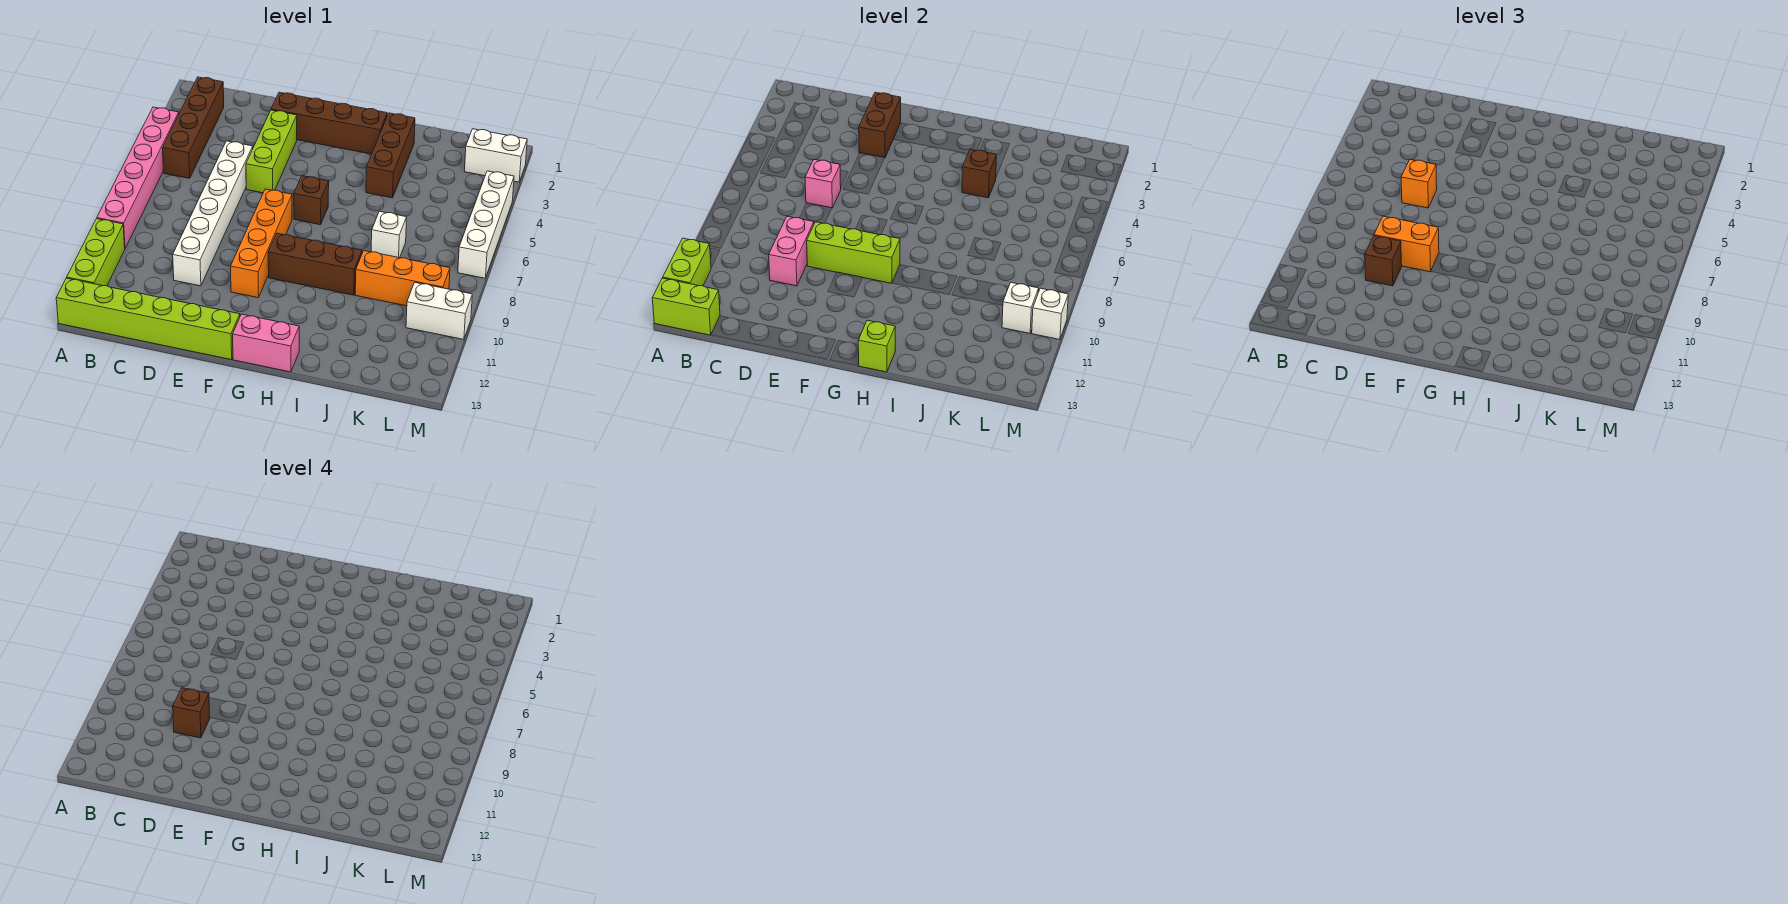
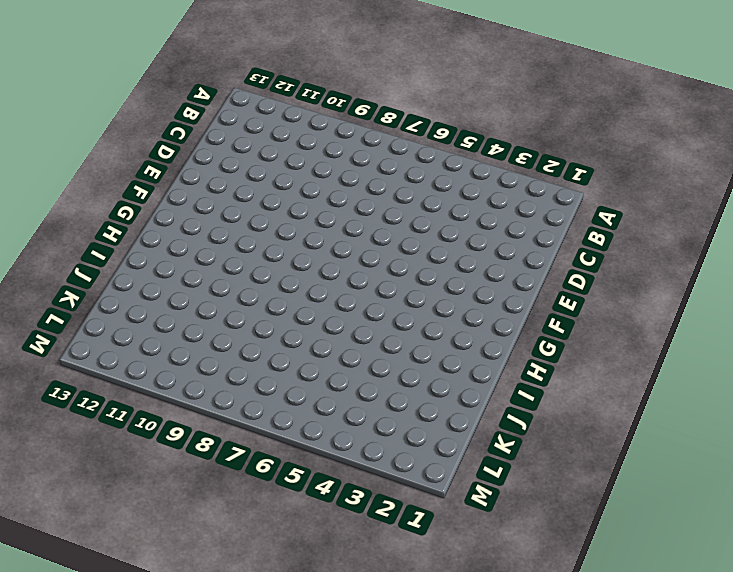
none -> pink 1x6 brick [97,107,179,248]
none -> lime 1x3 brick [67,219,125,286]
none -> lime 1x6 brick [56,278,240,360]
none -> brown 1x4 brick [163,77,224,178]

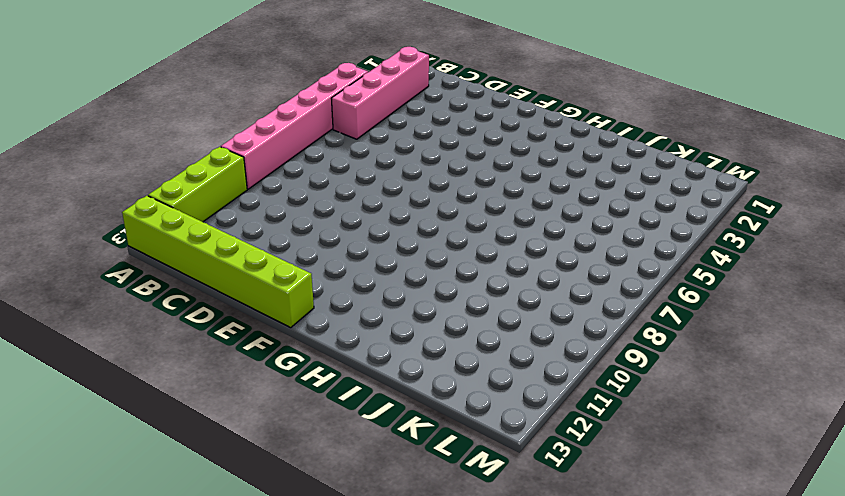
pink 1x4 brick [331,47,429,139] -> brown 1x4 brick [163,77,224,178]
none -> white 1x6 brick [173,141,253,286]
none -> brown 1x4 brick [271,92,387,154]
none -> lime 1x3 brick [246,110,297,193]
none -> orange 1x4 brick [231,189,292,298]

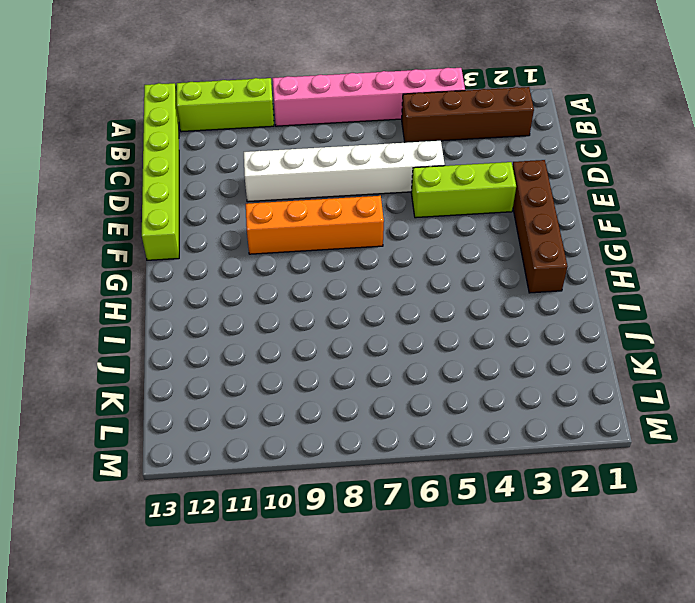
none -> brown 1x1 brick [294,176,329,225]
none -> brown 1x3 brick [268,233,362,295]
none -> pink 1x2 brick [233,314,299,372]
none -> brown 1x3 brick [366,113,415,198]

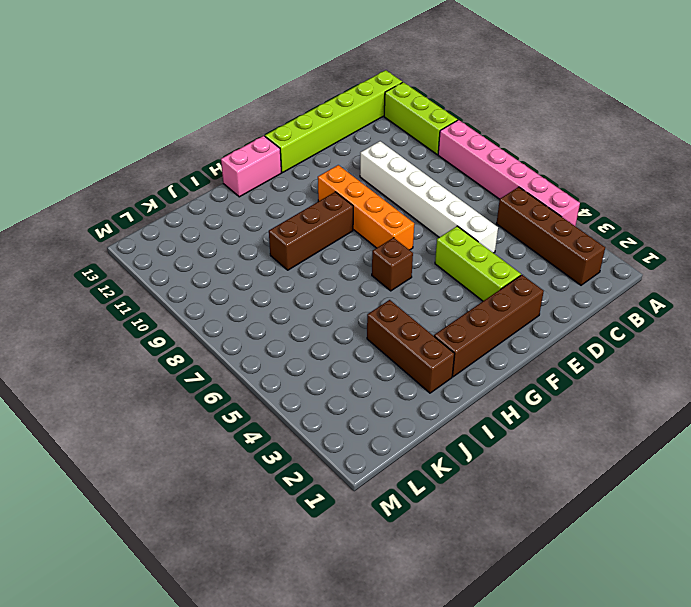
none -> white 1x1 brick [371,211,407,258]
none -> orange 1x3 brick [355,251,450,306]
none -> white 1x2 brick [464,129,527,182]
none -> white 1x2 brick [406,283,472,340]

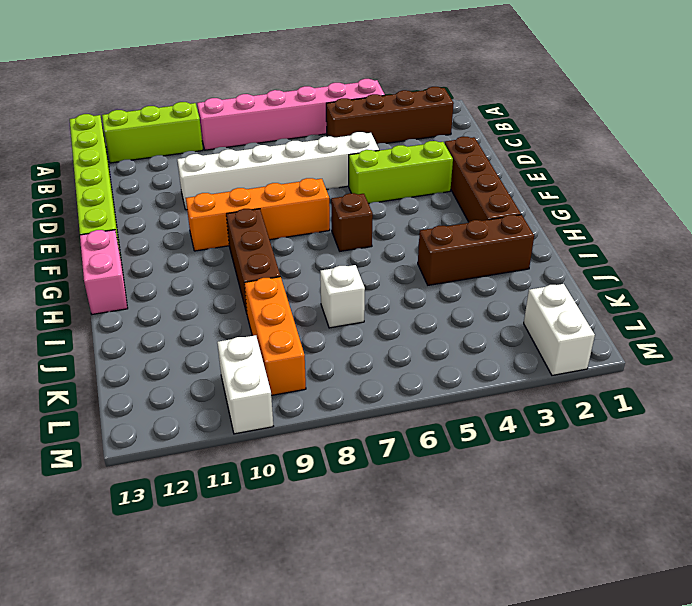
none -> white 1x4 brick [458,171,514,278]
none -> lime 1x2 brick [663,238,711,286]
none -> lime 1x2 brick [652,278,720,335]
none -> pink 1x1 brick [805,159,841,208]

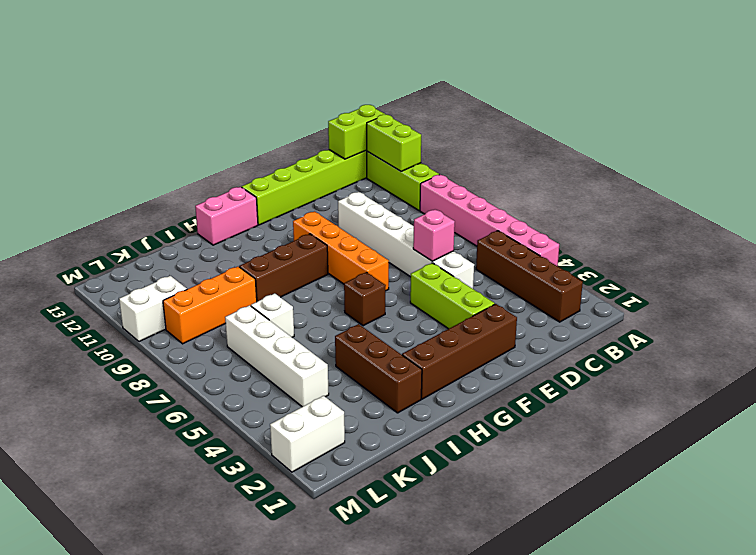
white 1x4 brick [225,305,329,407] -> white 1x4 brick moved to [458,171,514,278]
none -> pink 1x2 brick [769,216,814,286]
none -> brown 1x2 brick [859,92,901,158]
none -> lime 1x3 brick [807,222,900,283]
none -> lime 1x1 brick [858,320,895,372]

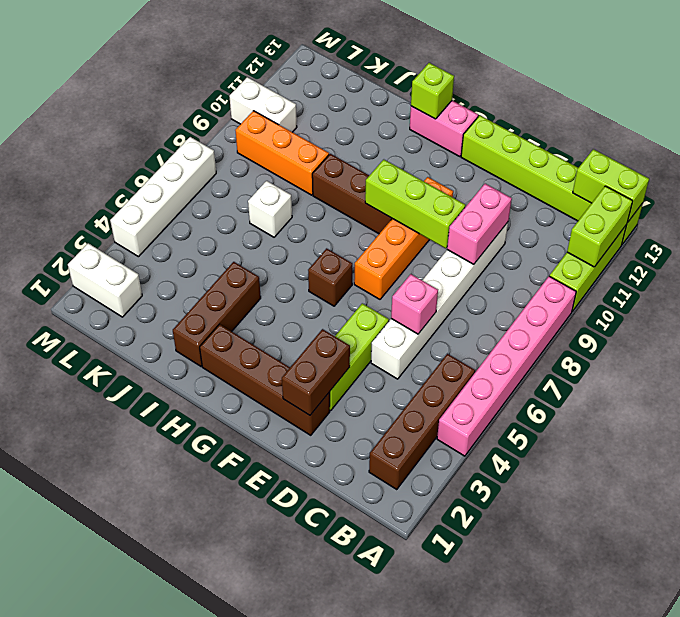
none -> brown 1x1 brick [962,149,996,198]
none -> white 1x1 brick [1002,283,1039,333]
none -> white 1x1 brick [1032,288,1068,340]
none -> orange 1x1 brick [1401,159,1437,208]

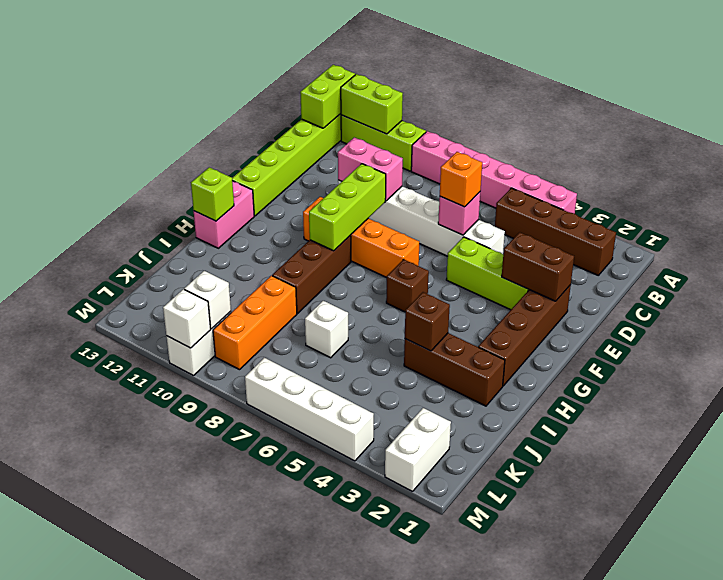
none -> orange 1x2 brick [1374,216,1439,272]
none -> brown 1x1 brick [1365,236,1402,286]
none -> brown 1x1 brick [173,688,210,738]

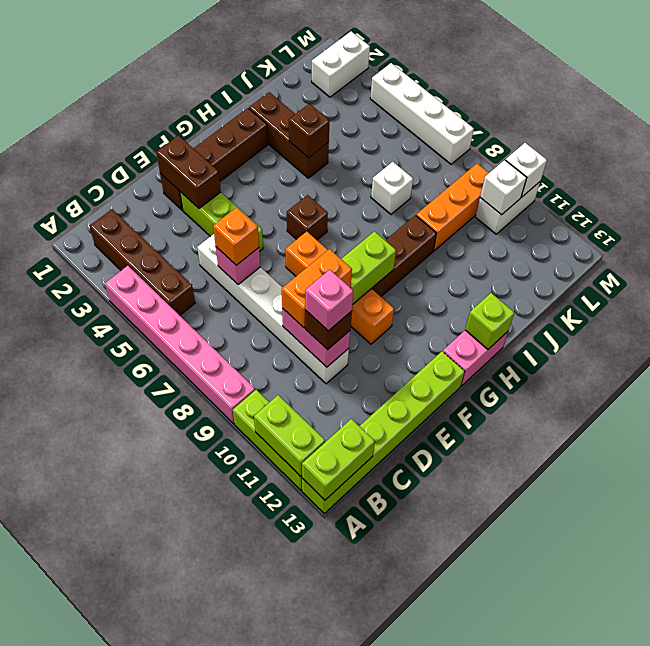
pink 1x1 brick [305,270,353,331] -> brown 1x1 brick [173,688,210,738]

